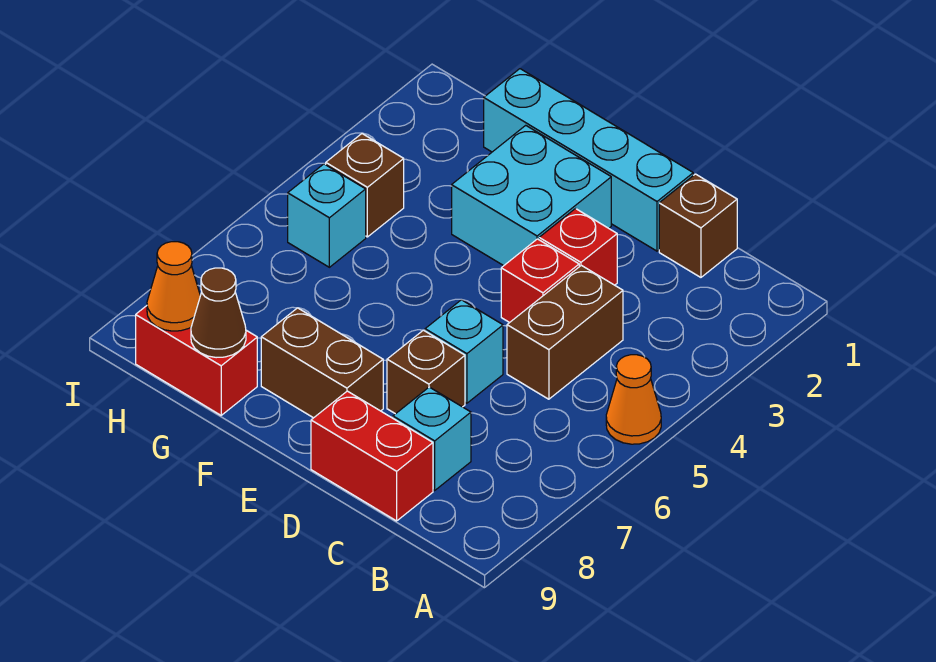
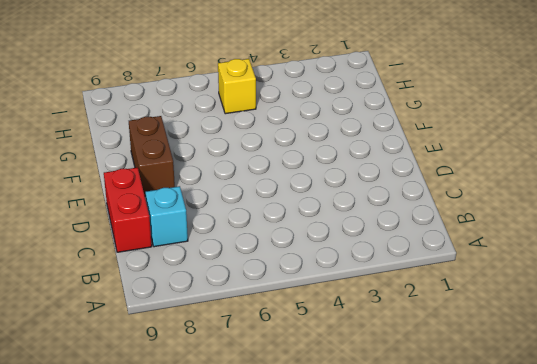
yellow 1x1 brick [218,59,256,114] -> cyan 1x1 brick [288,164,366,267]
none -> orange 1x1 cone [606,355,661,444]
none -> brown 1x1 brick [659,174,737,277]
none -> brown 1x2 brick [507,265,623,399]

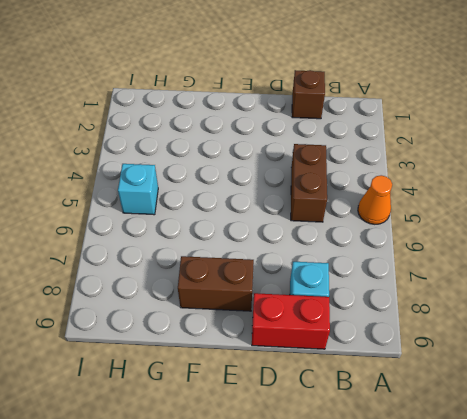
none -> cyan 1x4 brick [484,69,693,251]
none -> red 1x1 brick [539,209,617,285]
none -> red 1x1 brick [501,239,579,323]

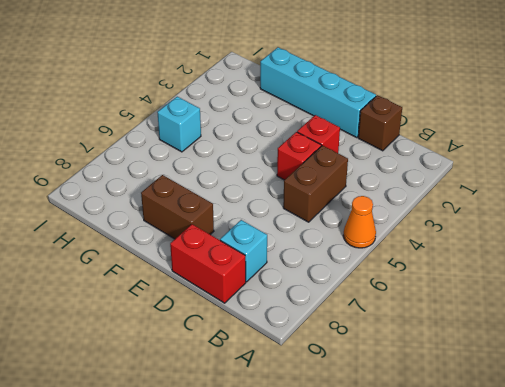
none -> cyan 1x1 brick [425,300,503,403]
none -> brown 1x1 brick [387,330,465,414]
none -> cyan 2x2 brick [452,125,611,266]

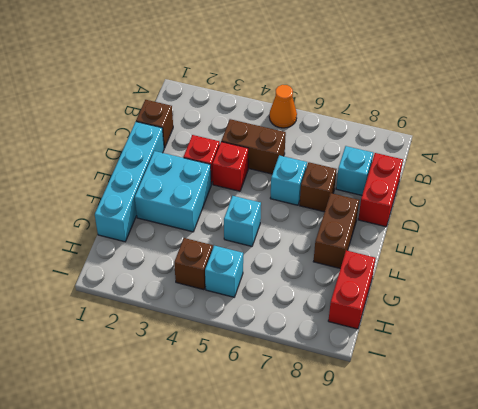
cyan 1x1 brick [224,196,261,246] -> none
none -> brown 1x1 cone [191,268,246,358]
none -> orange 1x1 cone [147,242,200,331]

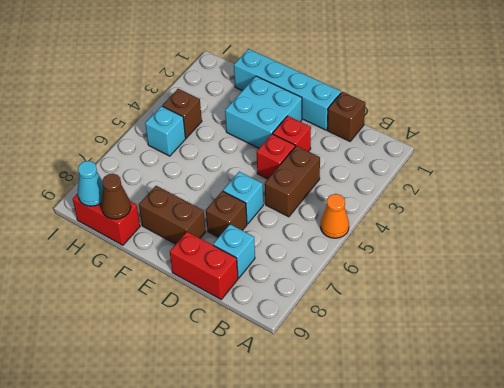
cyan 1x1 cone [78,161,103,206] -> orange 1x1 cone [147,242,200,331]

